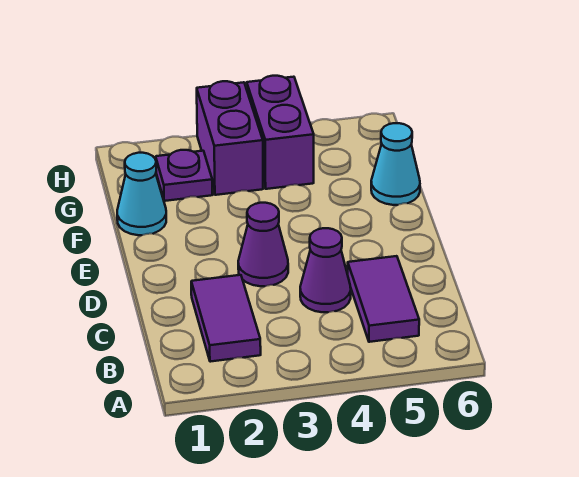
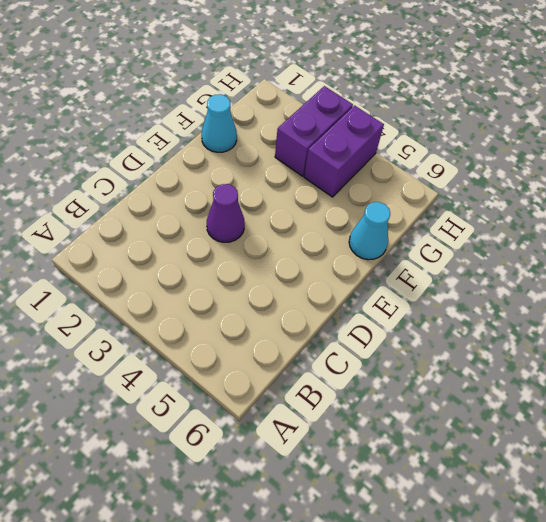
none -> purple 1x2 tile [191,275,261,362]
none -> purple 1x2 tile [348,256,419,342]

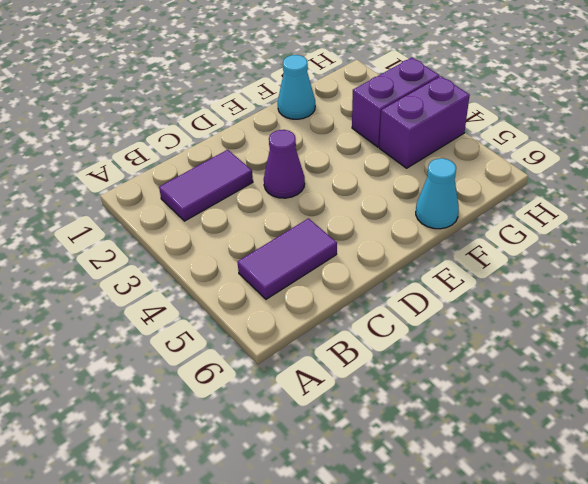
none -> purple 1x1 cone [300,228,351,312]
none -> purple 1x1 plate [156,150,213,201]

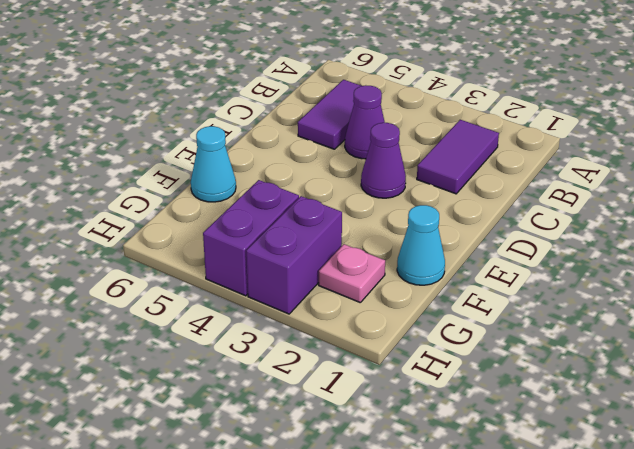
pink 1x1 plate [319,244,385,303] -> purple 1x1 plate [156,150,213,201]

